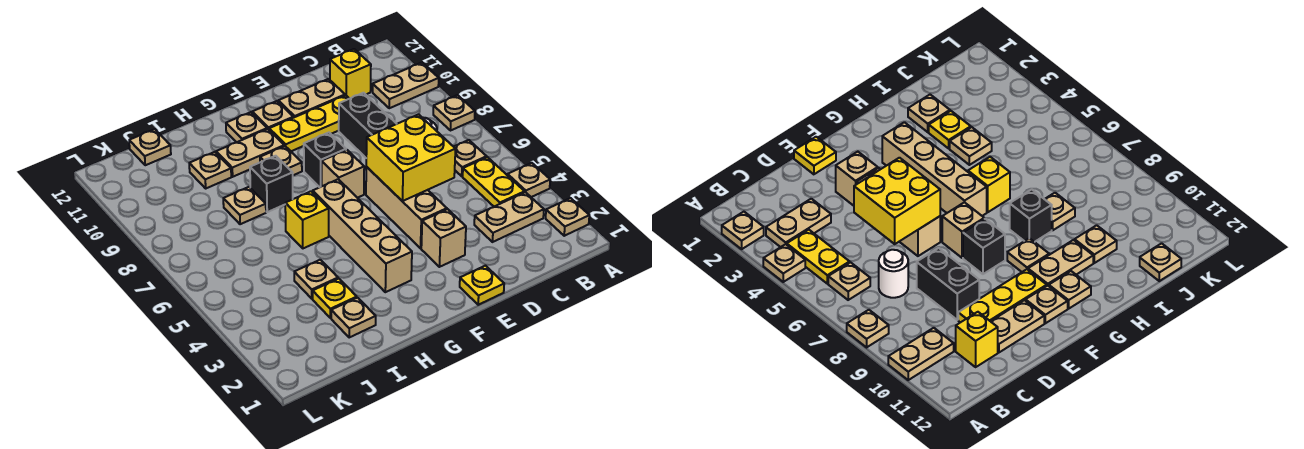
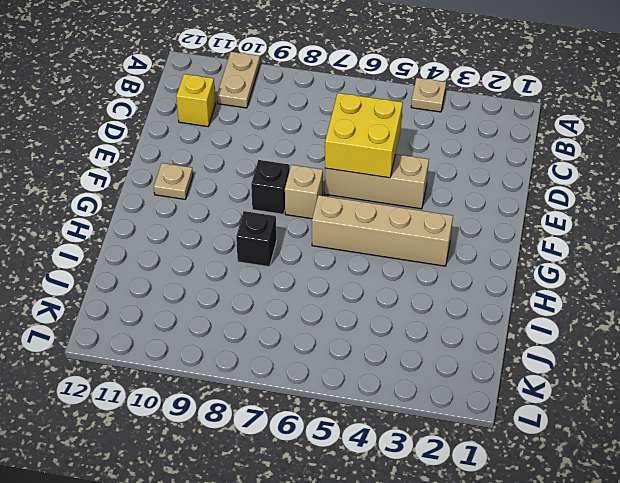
none -> tan 1x1 plate [546,198,589,236]
none -> tan 1x1 plate [433,95,475,131]
none -> tan 1x2 plate [474,192,544,242]
none -> yellow 1x2 plate [463,157,525,206]

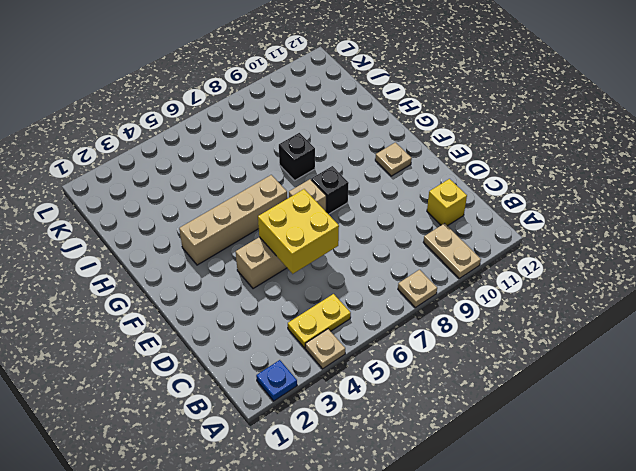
blue 1x1 plate [256,360,297,401] -> tan 1x1 plate [546,198,589,236]
none -> tan 1x2 plate [474,192,544,242]
none -> tan 1x1 plate [454,140,487,176]
none -> white 1x1 round brick [879,250,908,298]
none -> black 1x2 brick [339,93,396,158]

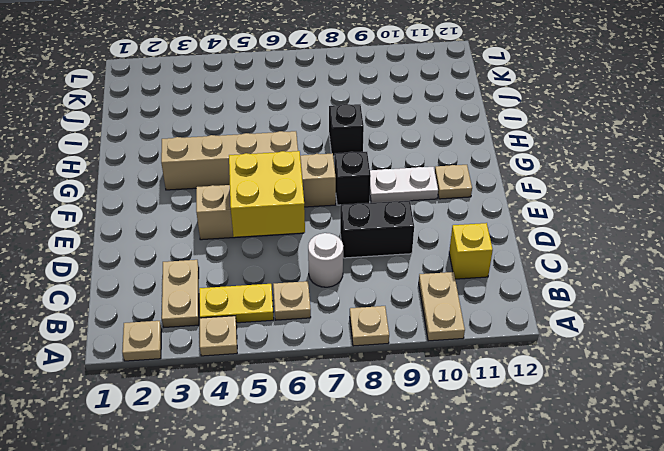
white 1x2 plate [370,167,438,203] -> yellow 1x3 plate [269,95,349,151]
none -> tan 1x2 plate [278,79,345,118]
none -> yellow 1x1 plate [460,266,504,305]
none -> tan 1x1 brick [421,209,466,267]
none -> tan 1x1 plate [260,146,302,175]

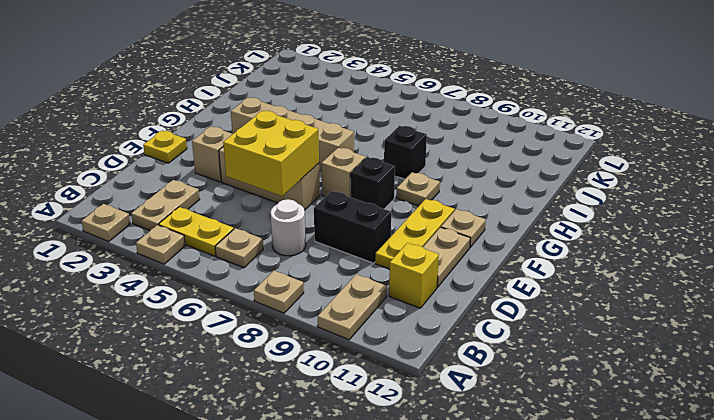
none -> tan 1x2 plate [216,129,284,177]
none -> tan 1x1 plate [226,112,267,142]
none -> yellow 1x1 brick [285,191,329,248]
none -> tan 1x1 plate [331,298,376,337]

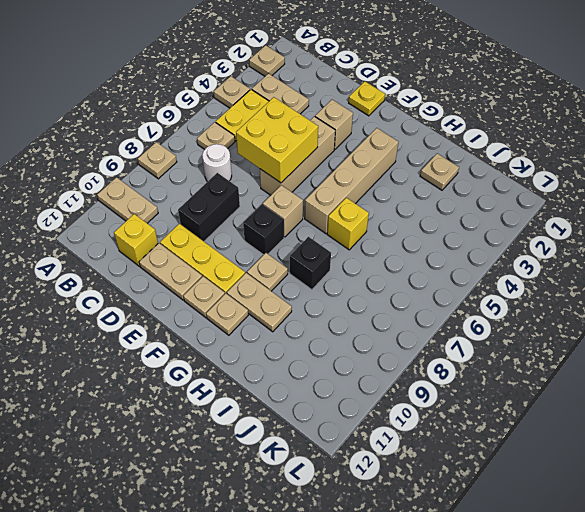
none -> yellow 1x1 plate [313,279,357,318]
none -> tan 1x1 plate [294,260,338,299]
none -> tan 1x1 plate [223,187,266,224]
none -> tan 1x1 plate [189,152,231,188]

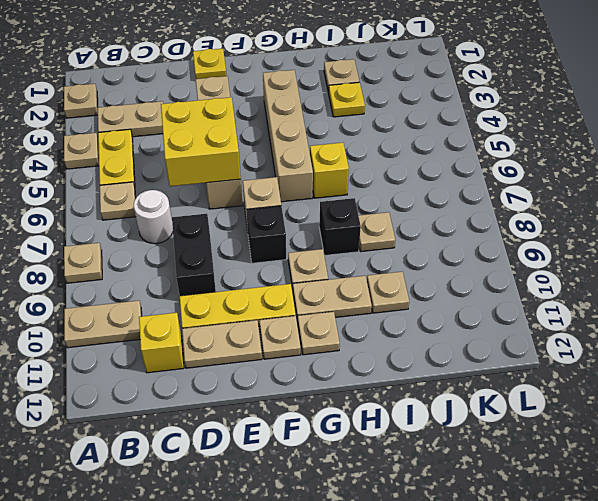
none -> tan 1x1 plate [294,260,338,299]
none -> tan 1x1 plate [129,129,171,165]

